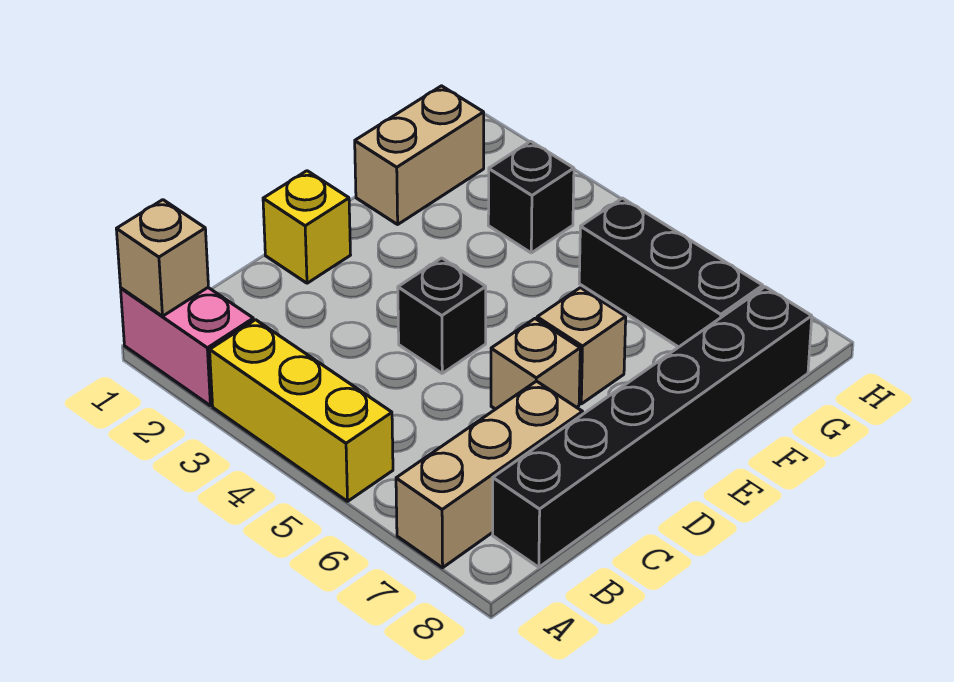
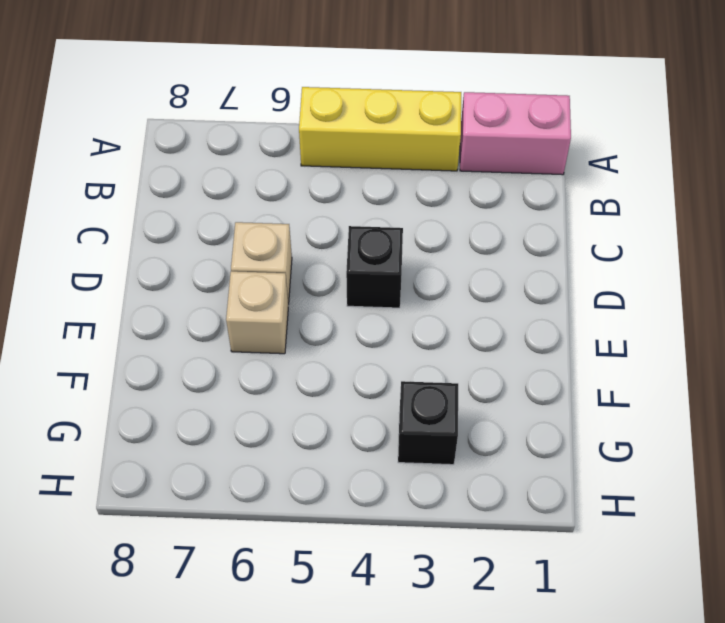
none -> tan 1x3 brick [396,381,583,568]
none -> black 1x6 brick [493,287,812,567]
none -> yellow 1x1 brick [263,171,350,283]

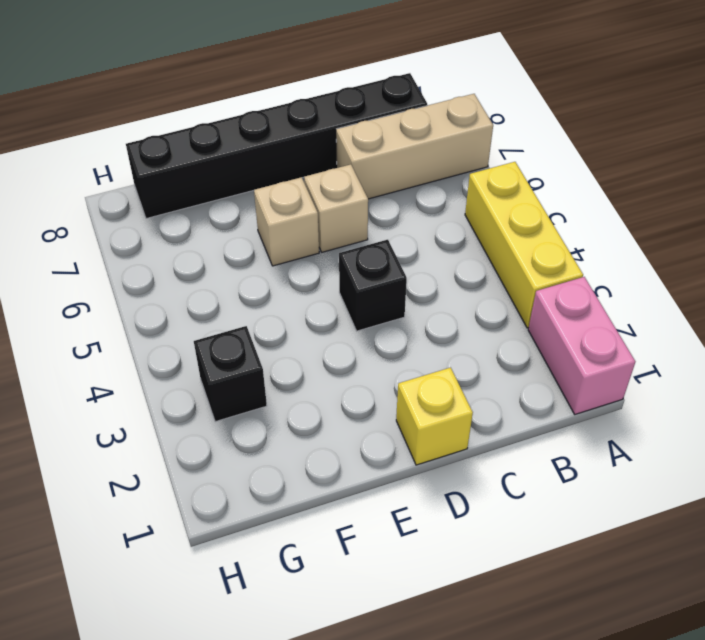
none -> tan 1x2 brick [355,86,484,224]
none -> black 1x3 brick [579,198,763,347]
none -> tan 1x1 brick [116,200,208,316]

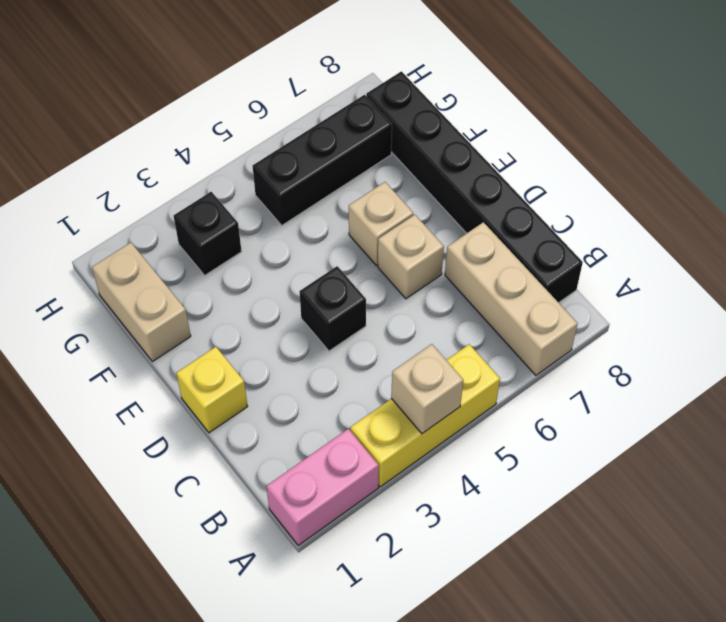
tan 1x1 brick [391,344,463,434] -> tan 1x1 brick moved to [116,200,208,316]

